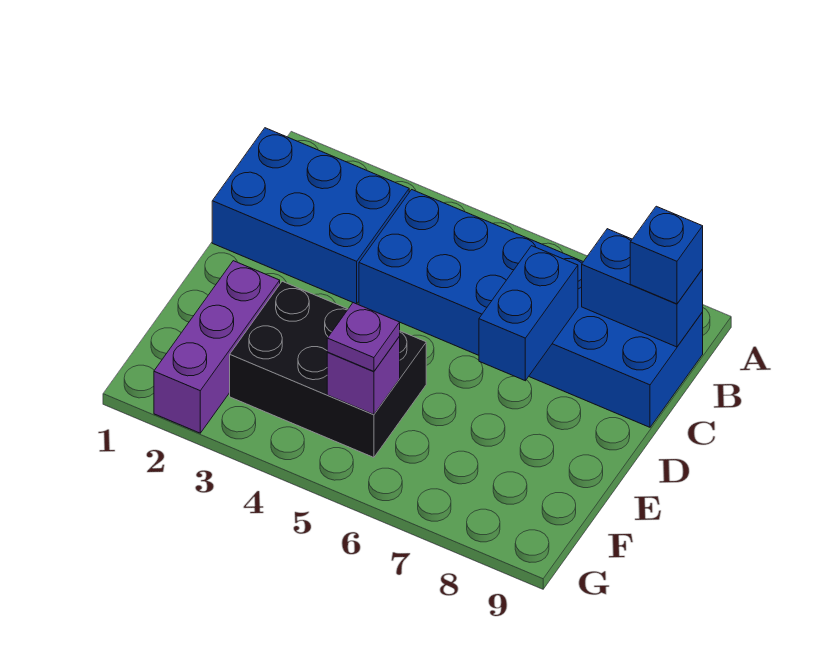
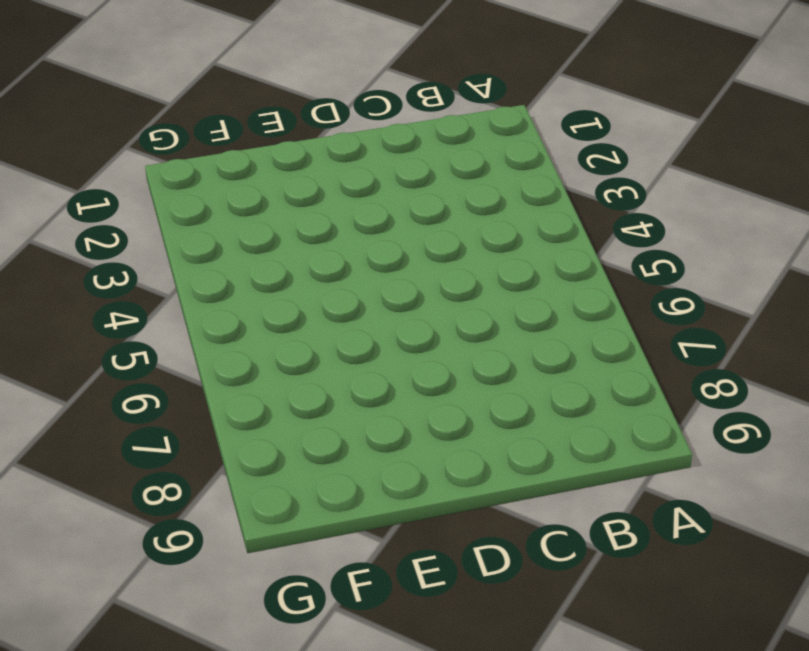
none -> blue 2x3 brick [212,128,409,304]
none -> blue 2x6 brick [359,190,703,427]

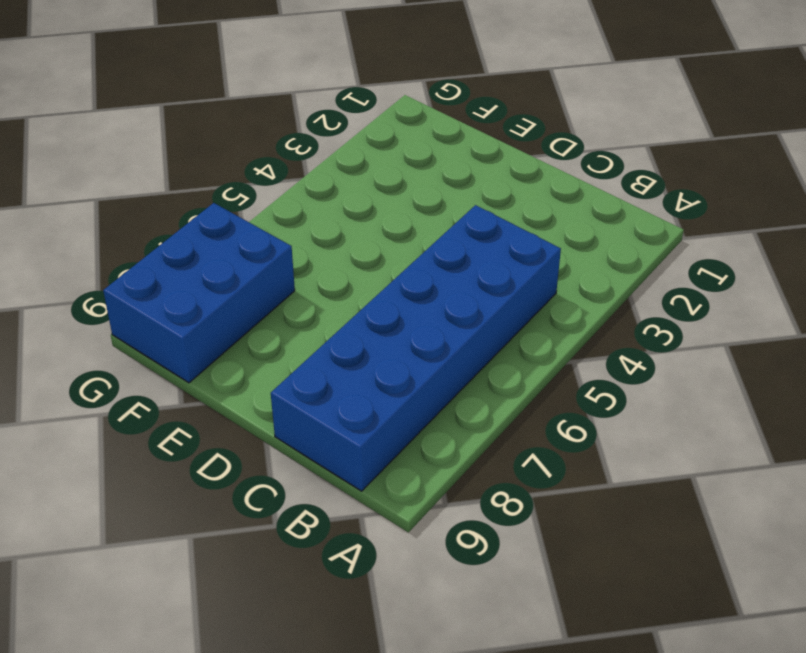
blue 2x3 brick [103,203,295,383] -> blue 2x3 brick moved to [212,128,409,304]
none -> purple 1x3 brick [154,261,280,433]
none -> black 2x3 brick [230,281,426,457]

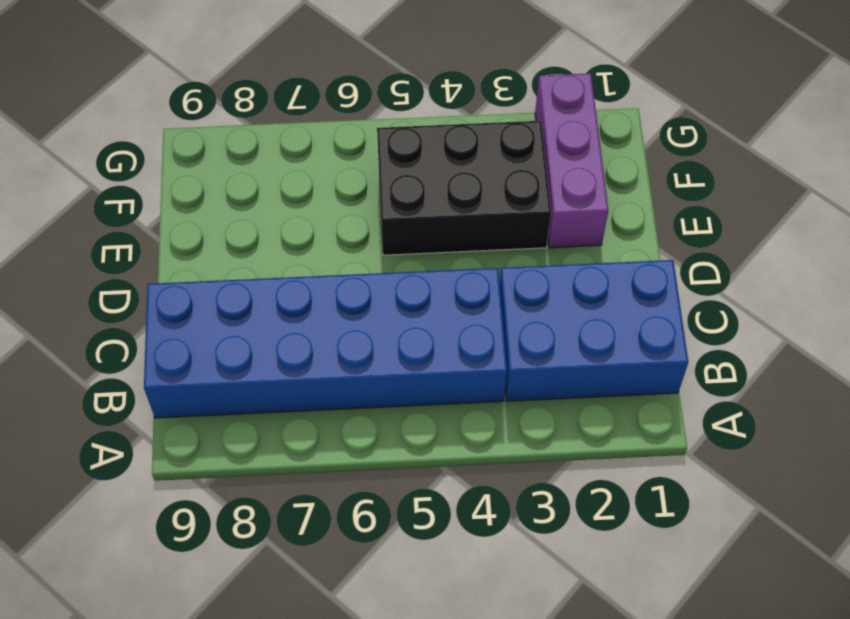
none -> blue 1x2 brick [582,229,703,347]
none -> blue 1x2 brick [479,246,578,381]

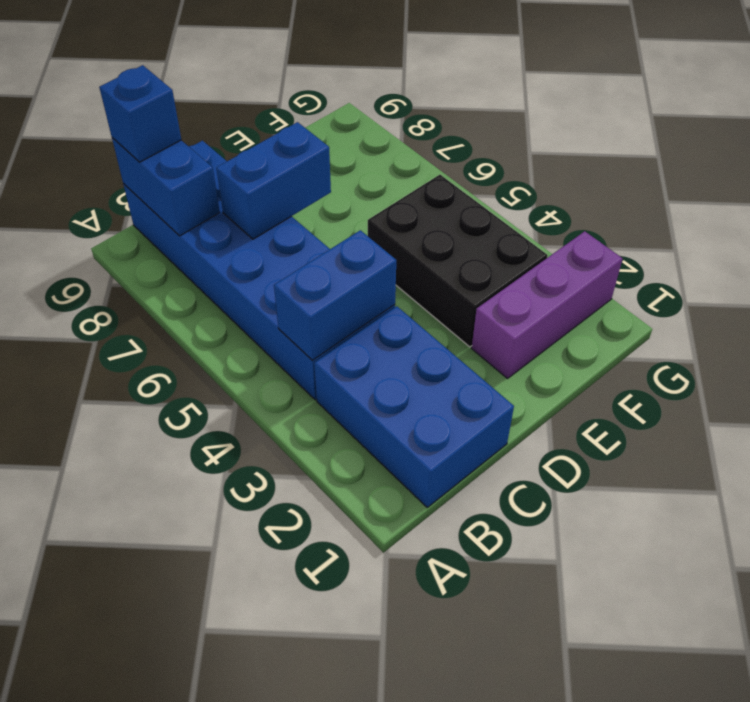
blue 1x2 brick [274,230,396,361] -> none
none -> purple 1x1 brick [327,337,400,414]
none -> purple 1x1 plate [327,303,400,371]

